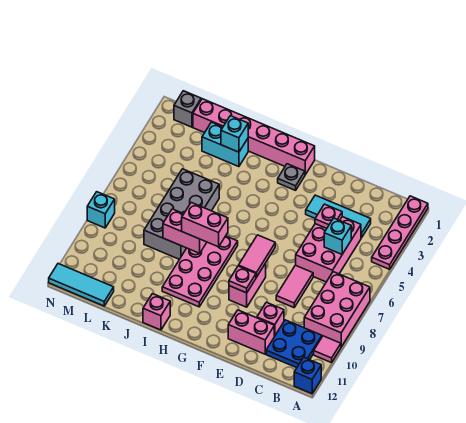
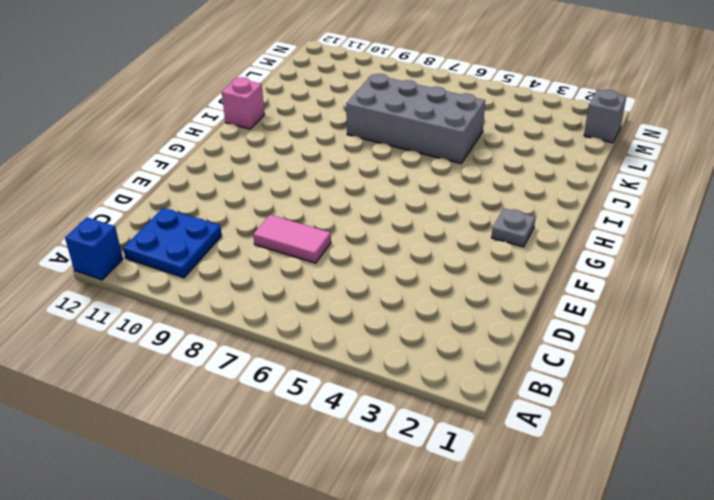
none -> pink 1x4 plate [372,196,428,269]
none -> pink 2x3 brick [304,272,370,347]
none -> pink 1x1 tile [314,336,341,363]

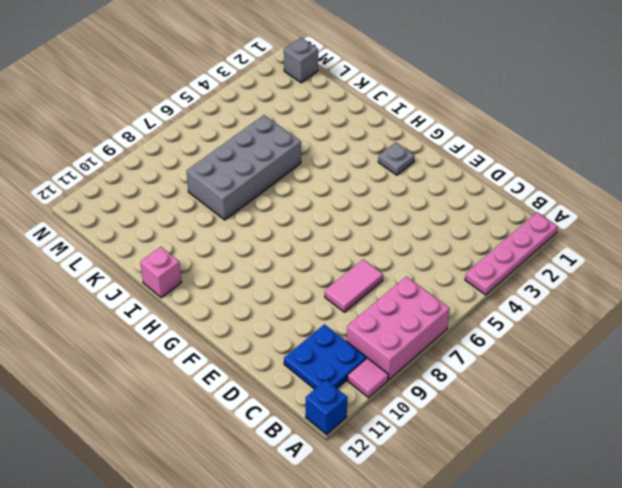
none -> cyan 1x3 tile [306,195,371,238]
none -> pink 2x3 brick [296,217,361,282]
none -> pink 1x1 brick [257,302,284,337]

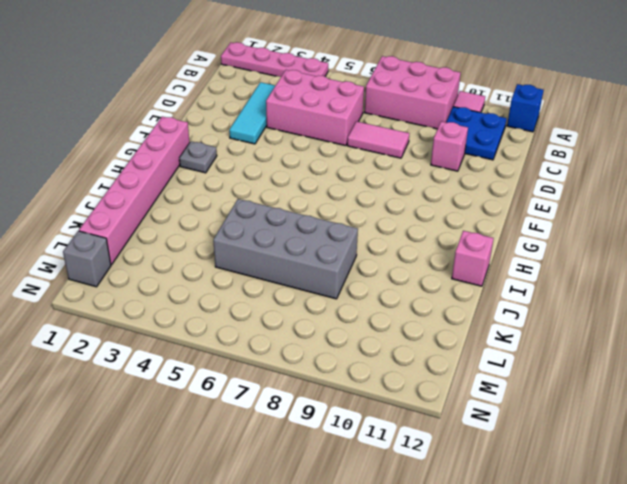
none -> pink 1x2 brick [228,310,274,354]
none -> pink 1x2 brick [229,263,266,307]
none -> pink 2x4 plate [162,236,238,307]

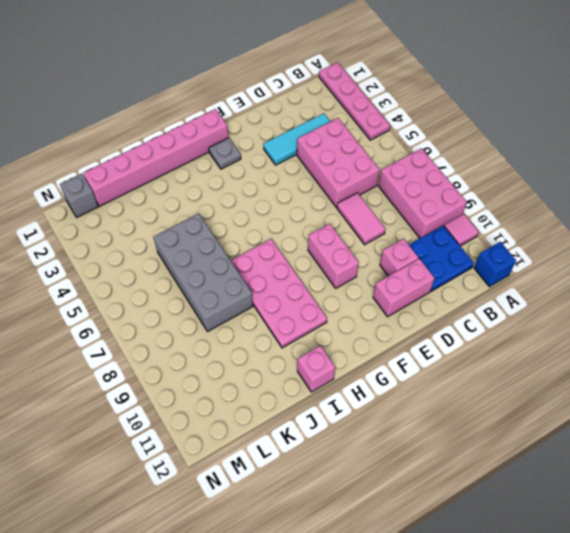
none -> cyan 1x2 brick [202,122,248,167]
none -> cyan 1x3 tile [49,264,114,306]
none -> cyan 1x1 brick [87,192,115,228]

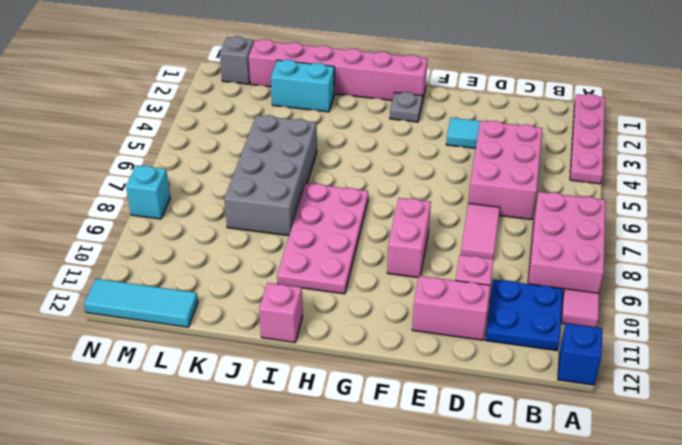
none -> cyan 1x1 brick [324,218,351,254]
none -> pink 1x1 plate [315,204,342,228]
none -> pink 1x2 tile [239,235,275,277]

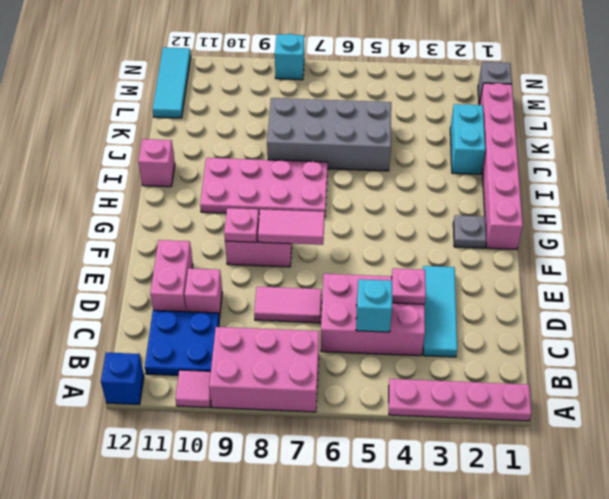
none -> pink 1x2 brick [163,209,207,253]
none -> cyan 1x1 brick [221,116,248,152]
none -> pink 1x2 brick [182,203,228,247]

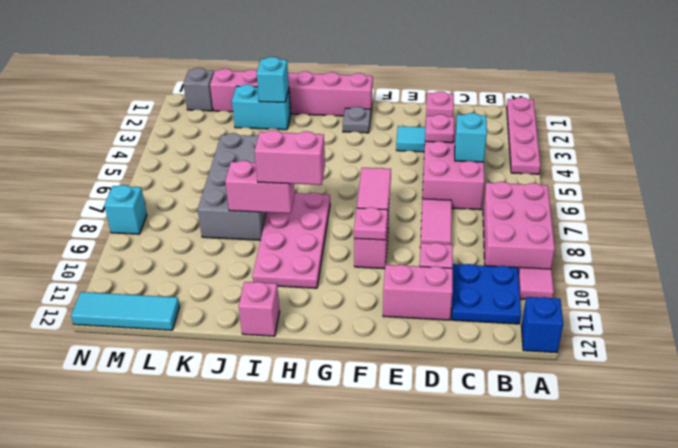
pink 1x1 brick [426,91,454,117] -> none

